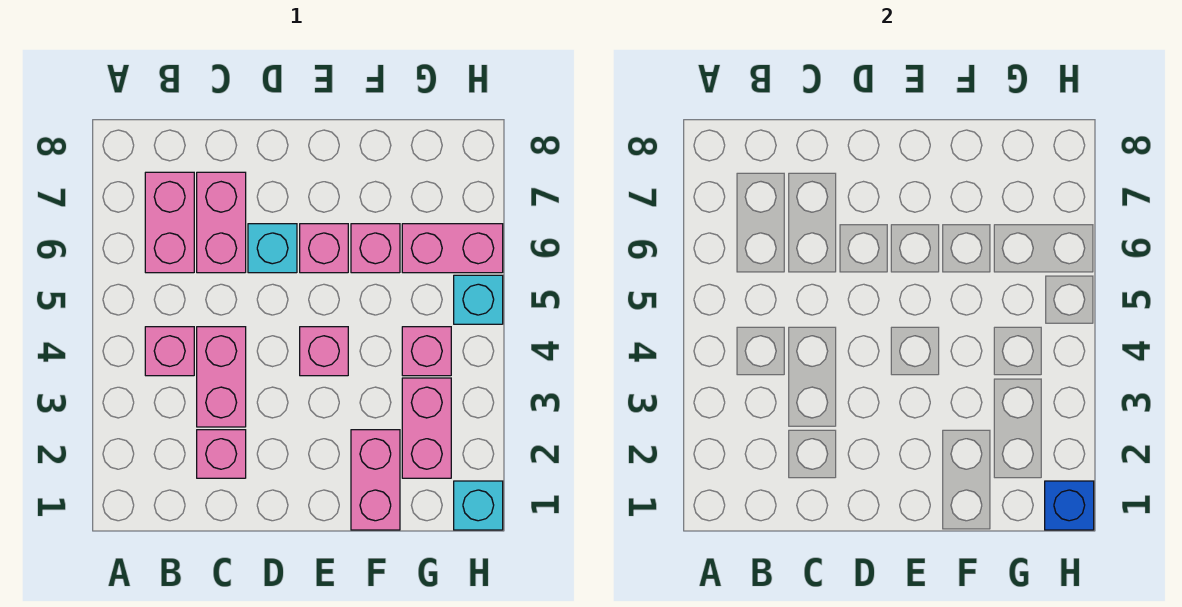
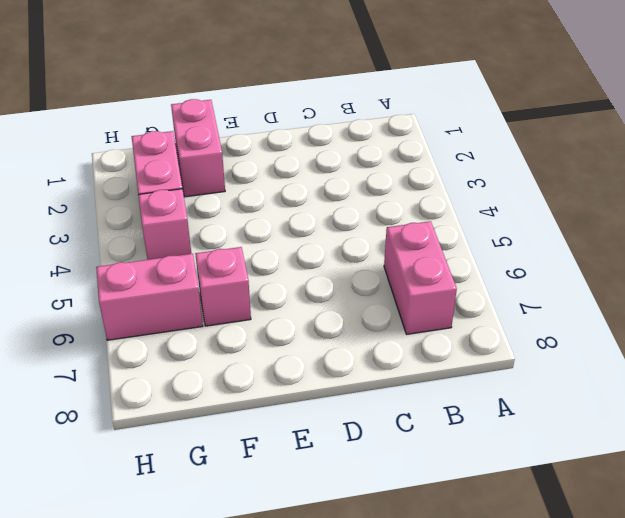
none -> pink 1x1 brick [145,327,194,376]
none -> pink 1x1 brick [197,430,246,478]
none -> pink 1x2 brick [197,327,246,427]

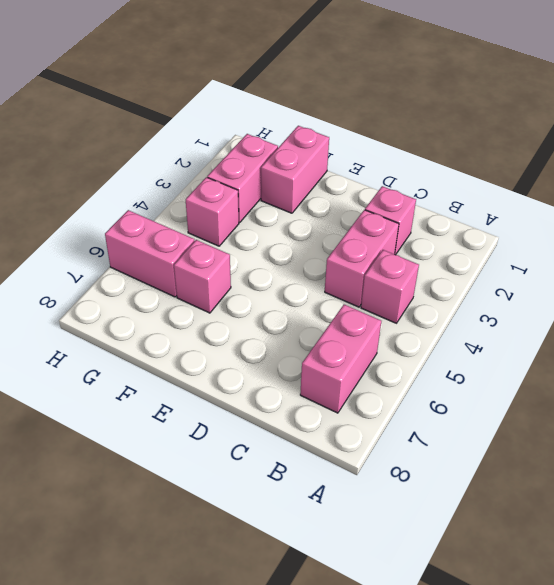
none -> pink 1x2 brick [197,172,246,273]
none -> cyan 1x1 brick [248,224,297,273]
none -> pink 1x1 brick [300,327,348,376]

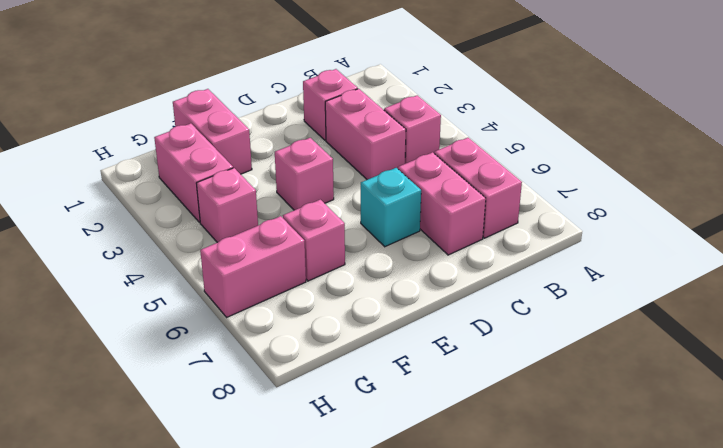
none -> pink 1x1 brick [300,224,348,273]
none -> cyan 1x1 brick [454,481,503,530]
none -> cyan 1x1 brick [454,275,503,324]

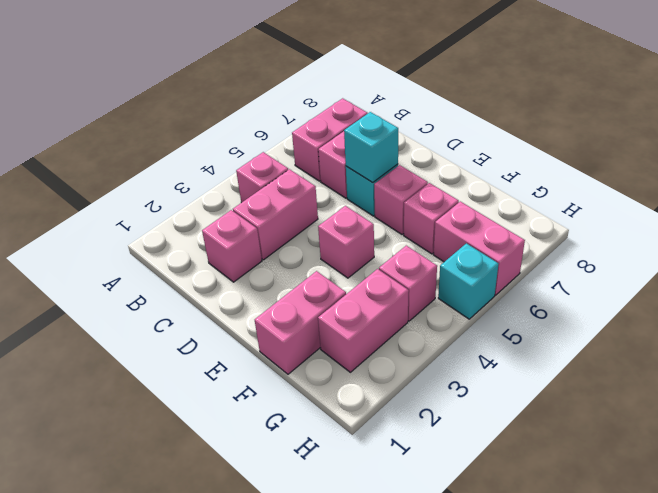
cyan 1x1 brick [344,112,398,183] -> cyan 1x1 brick moved to [454,481,503,530]
none -> blue 1x1 brick [1045,481,1094,530]

